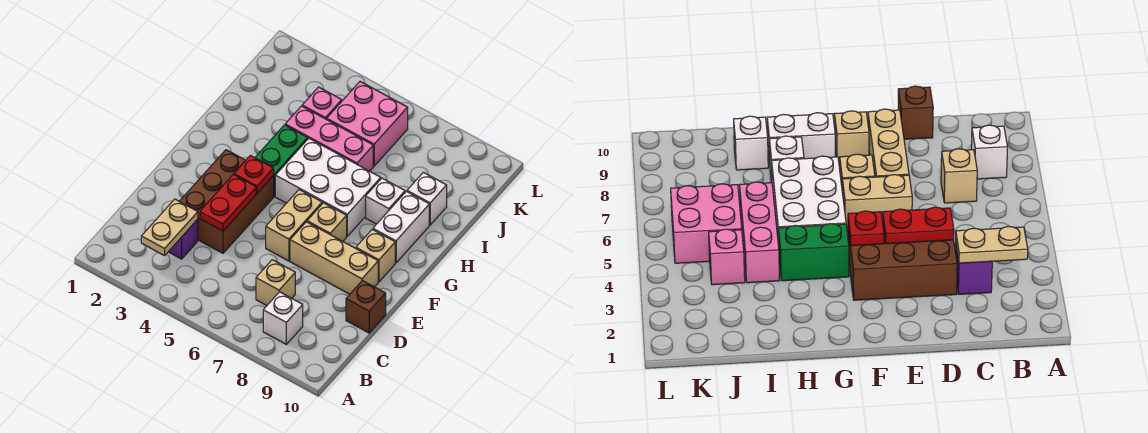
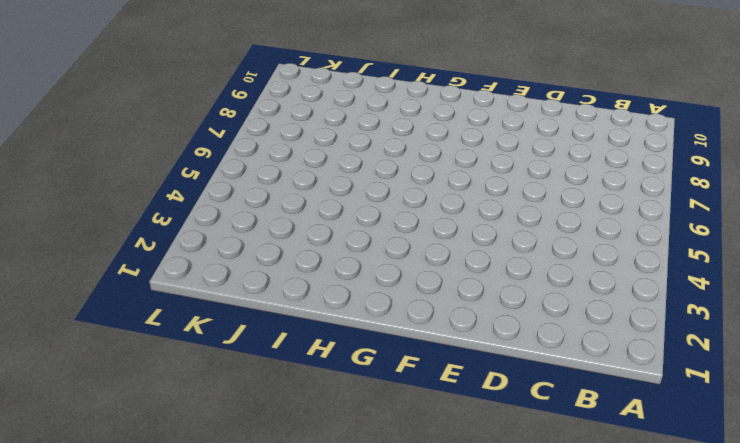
none -> white 1x1 brick [263,292,303,344]
none -> purple 1x1 brick [169,219,198,259]
none -> tan 1x1 brick [256,260,295,306]

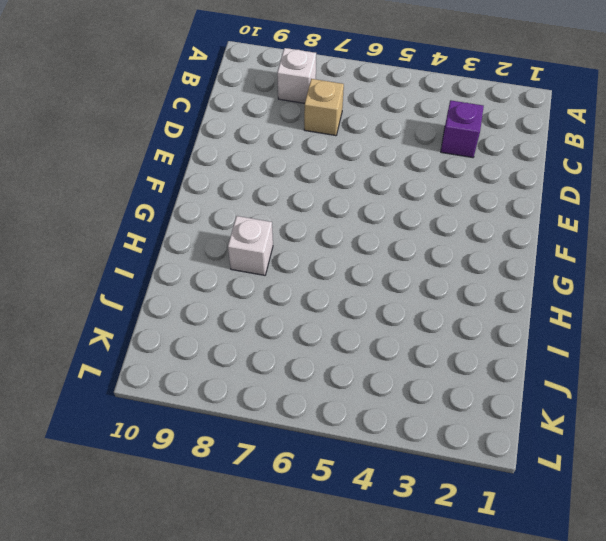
none -> brown 2x3 brick [179,150,274,253]
none -> brown 1x1 brick [346,281,386,333]
none -> tan 1x2 brick [266,190,322,261]

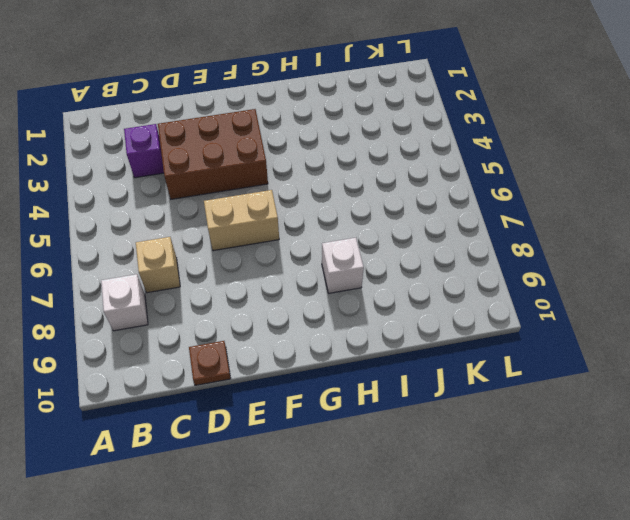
brown 1x1 plate [189,341,231,385] -> brown 1x1 brick [346,281,386,333]
none -> tan 1x3 brick [290,222,378,294]
none -> tan 1x1 brick [307,203,347,241]
none -> tan 1x1 brick [356,229,395,282]

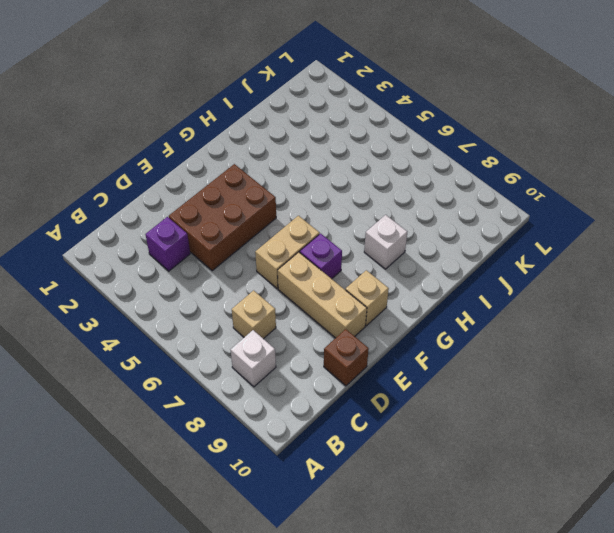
purple 1x1 brick [300,234,342,279] -> tan 1x1 brick [307,203,347,241]
none -> green 1x2 brick [255,125,308,196]
none -> white 2x3 brick [275,138,381,236]
none -> white 1x2 brick [373,191,429,263]

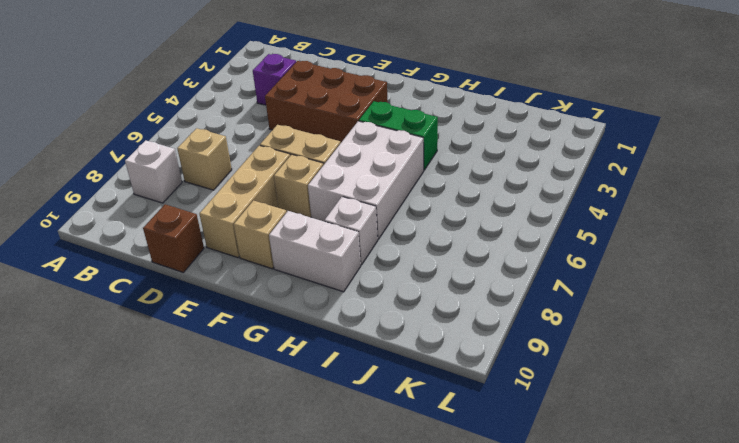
none -> pink 1x3 brick [285,106,373,171]
none -> white 1x1 brick [407,172,447,225]
none -> pink 1x1 brick [302,87,342,119]

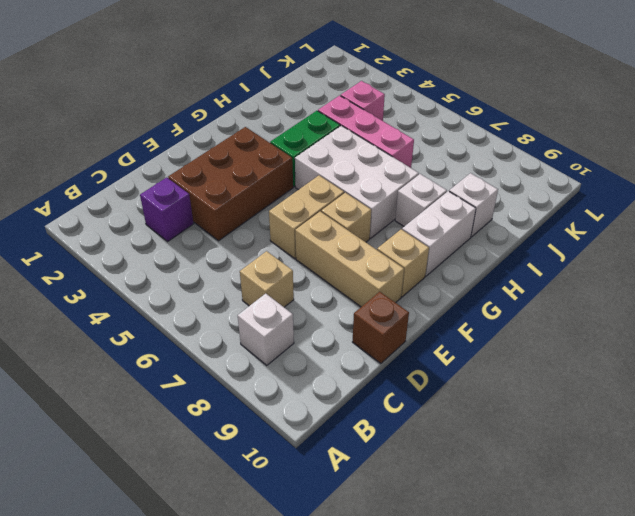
none -> pink 2x2 brick [327,82,408,166]
none -> tan 1x2 plate [141,199,198,256]
none -> red 1x2 plate [200,174,256,231]

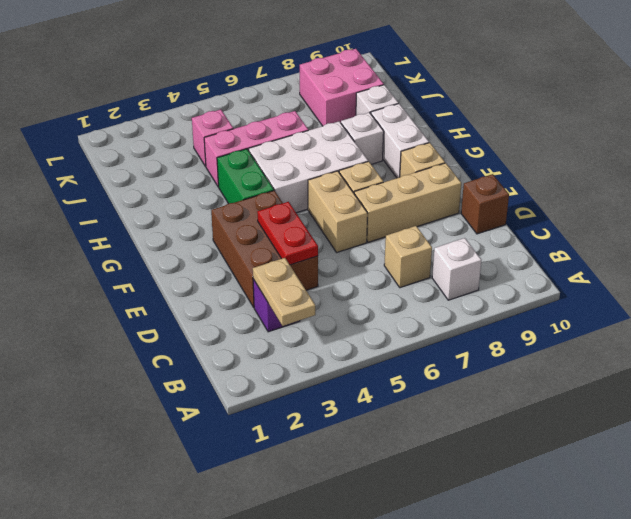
pink 2x2 brick [300,49,384,126] -> pink 2x2 brick moved to [327,82,408,166]
none -> red 1x1 plate [234,155,274,193]

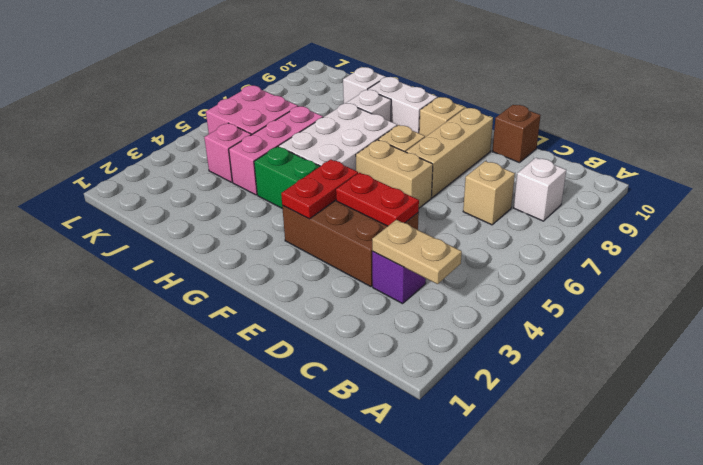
red 1x2 plate [281,159,358,219] -> red 1x1 plate [234,155,274,193]

